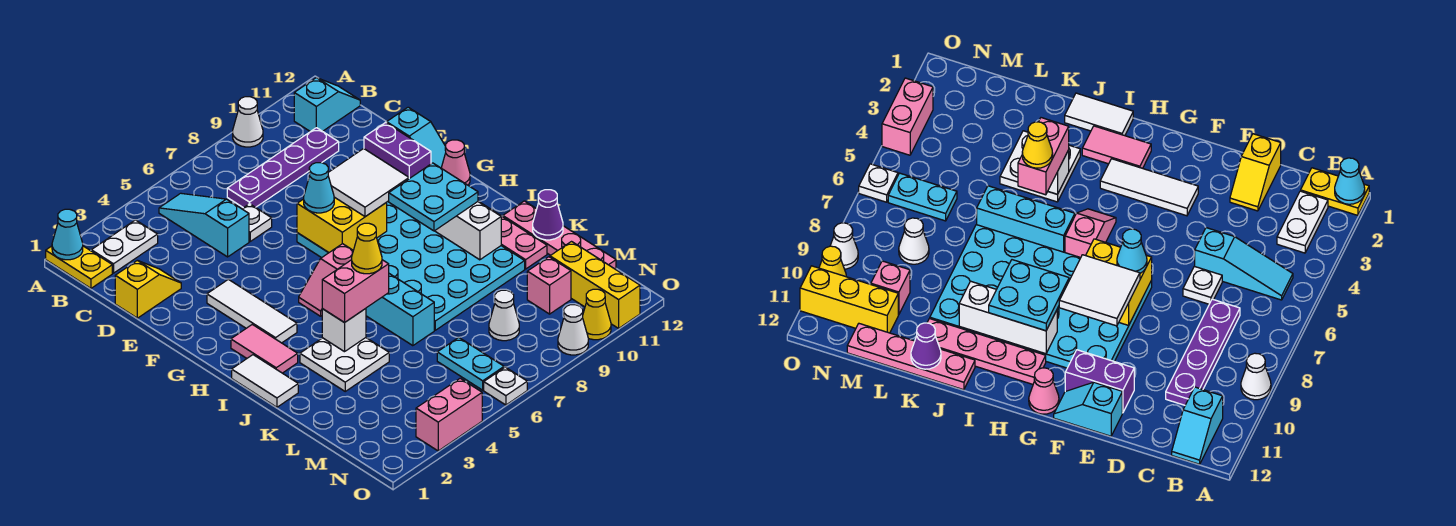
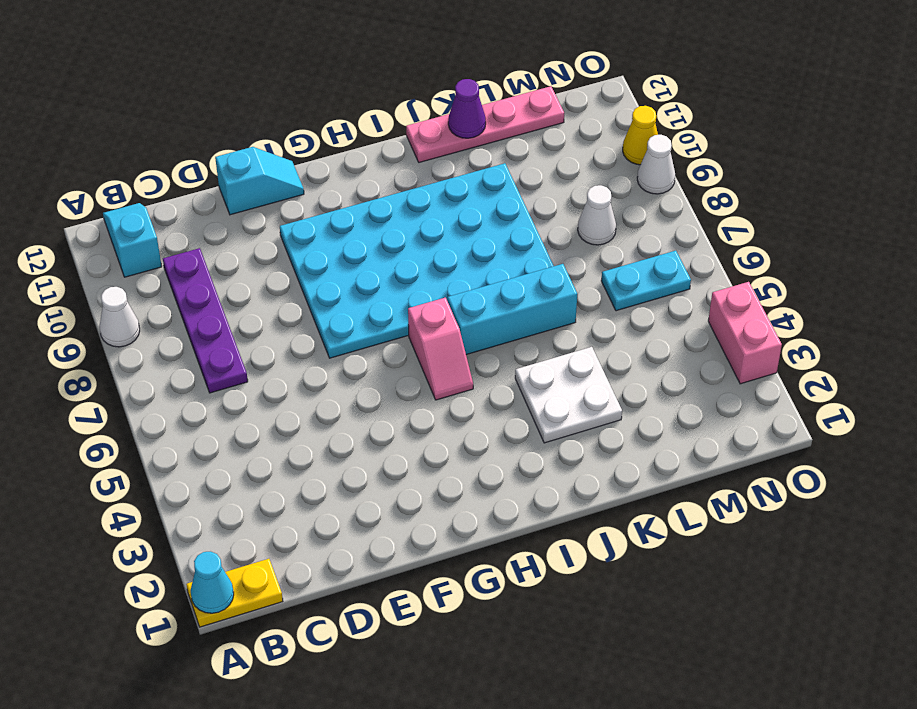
none -> white 1x2 plate [91,220,158,273]
none -> cyan 1x3 slope [159,193,249,257]
none -> yellow 1x2 slope [115,260,181,318]
none -> white 1x1 plate [243,204,272,241]

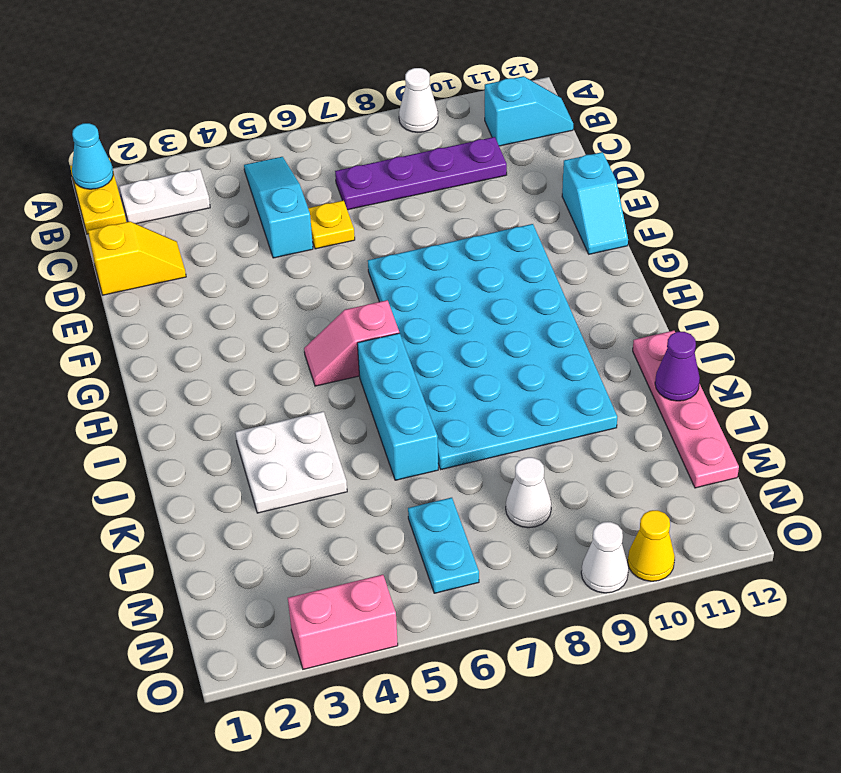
yellow 1x1 plate [308,201,355,249] -> white 1x1 plate [243,204,272,241]
none -> purple 1x2 brick [364,123,431,179]
none -> white 1x3 tile [207,279,297,343]
none -> pink 1x1 cone [441,140,470,185]
none -> pink 1x2 tile [231,324,298,373]

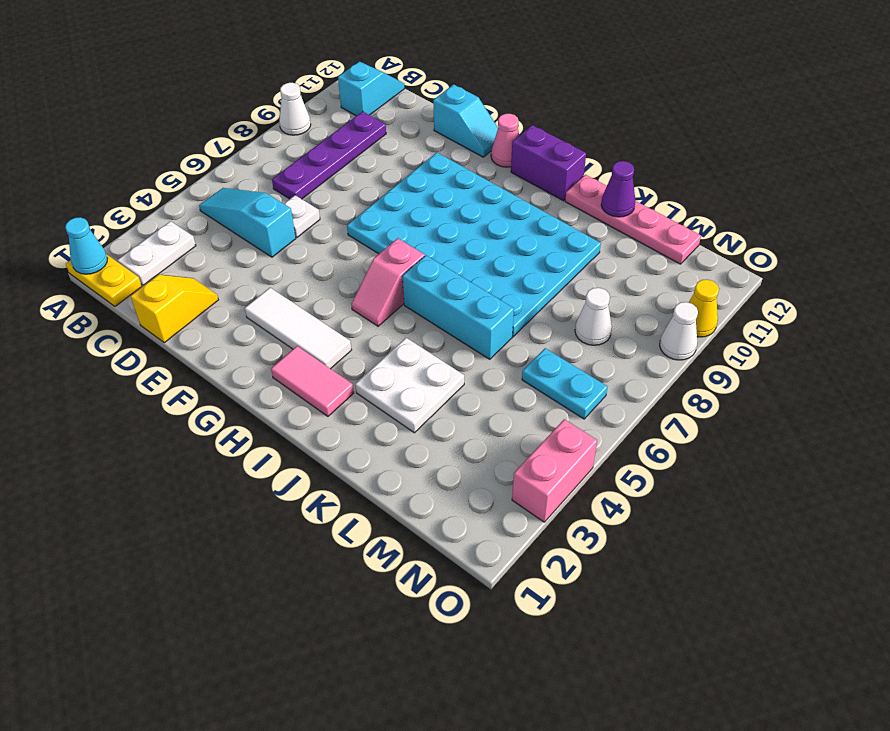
purple 1x2 brick [511,125,586,201] -> purple 1x2 brick moved to [364,123,431,179]
none -> pink 1x4 plate [478,201,547,269]
none -> white 1x2 tile [232,355,298,407]
none -> pink 1x1 brick [527,257,571,314]
none -> yellow 1x3 brick [550,242,640,328]

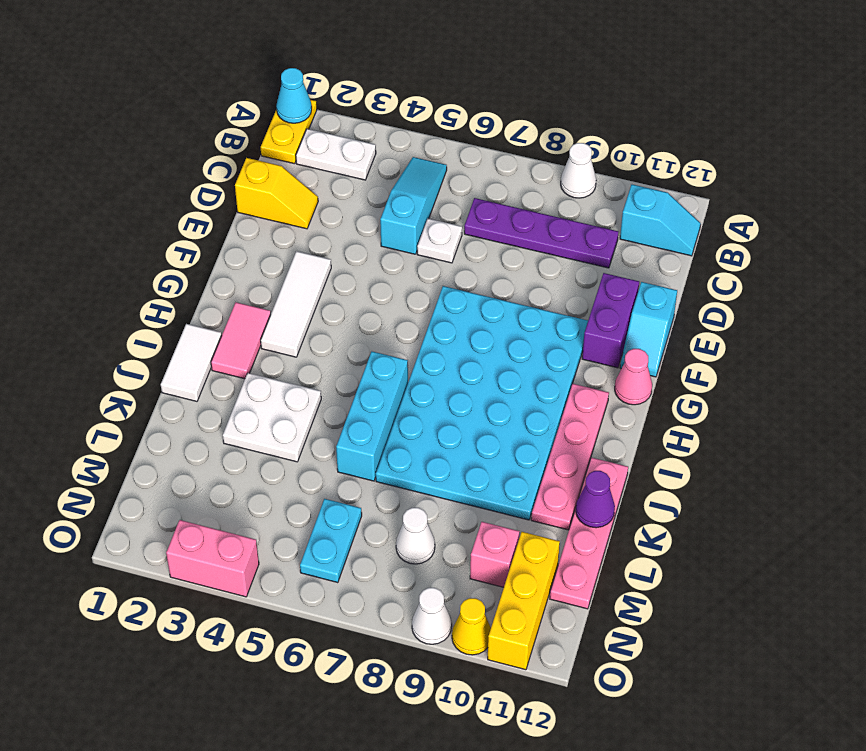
none -> pink 1x2 slope [299,244,353,316]
none -> white 1x1 plate [484,367,527,405]
none -> yellow 2x2 brick [297,197,387,253]
none -> white 1x3 brick [435,202,501,260]

